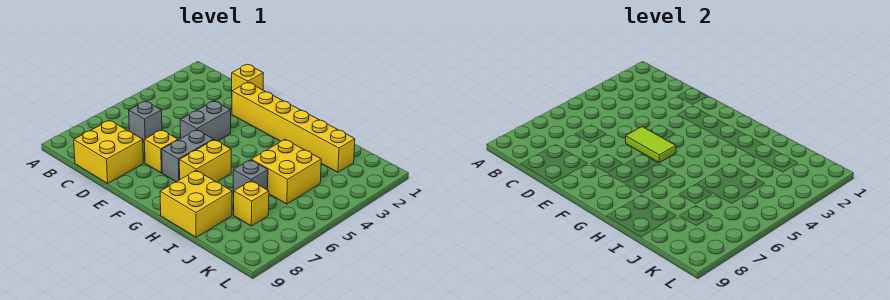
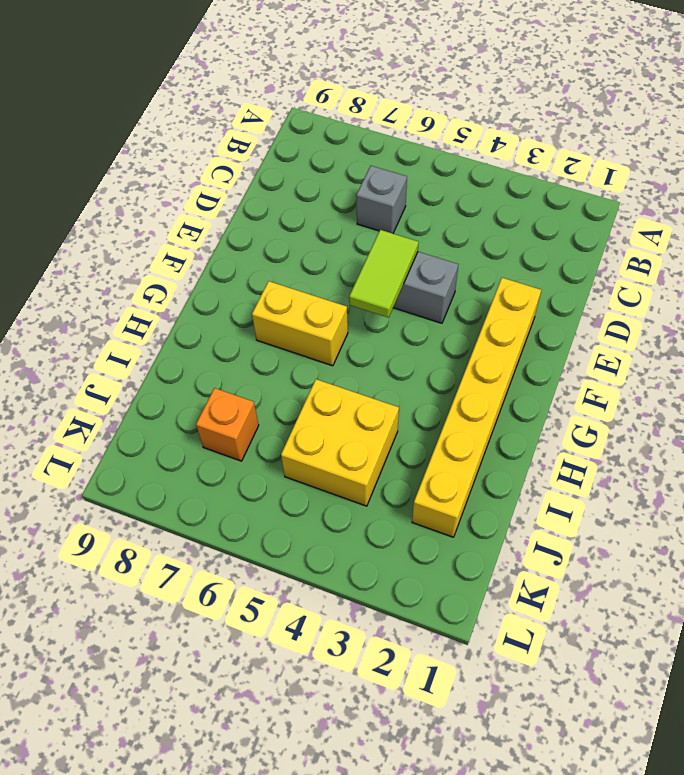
orange 1x1 brick [196,388,259,461] -> yellow 1x1 brick [234,181,269,226]
none -> yellow 2x2 brick [74,120,143,183]
none -> yellow 1x1 brick [232,65,263,91]
none -> yellow 1x1 brick [144,130,178,173]

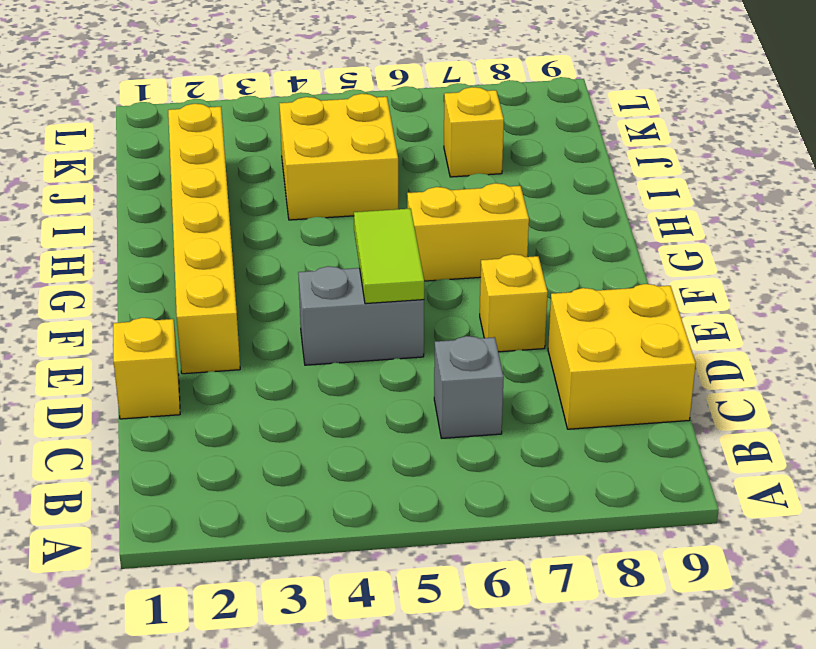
none -> grey 1x2 brick [162,130,213,182]
none -> yellow 2x2 brick [160,170,232,237]
none -> grey 1x1 brick [233,160,268,194]

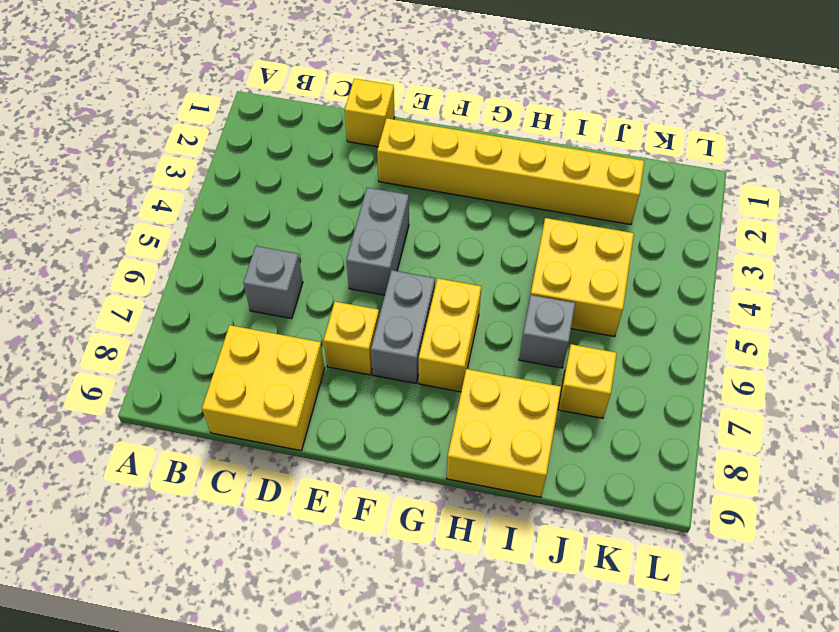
none -> lime 1x2 tile [626,127,676,163]

